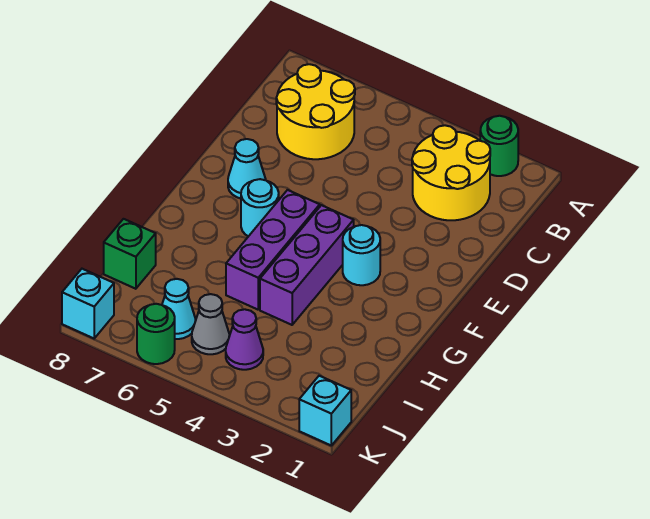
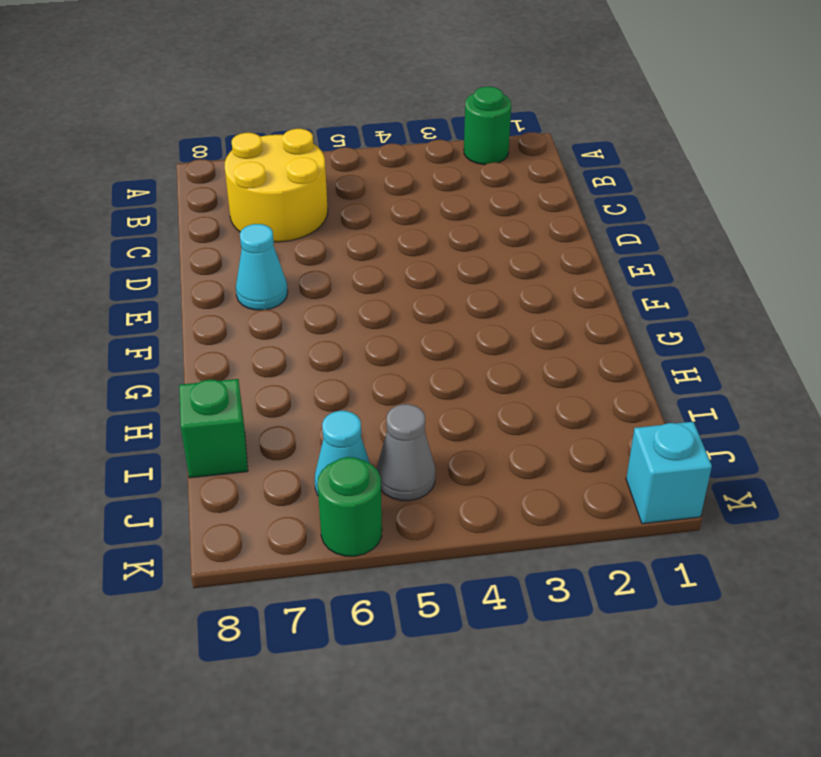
none -> yellow 2x2 round brick [412,125,490,220]
none -> cyan 1x1 round brick [343,225,380,285]
none -> purple 1x3 brick [260,205,354,325]

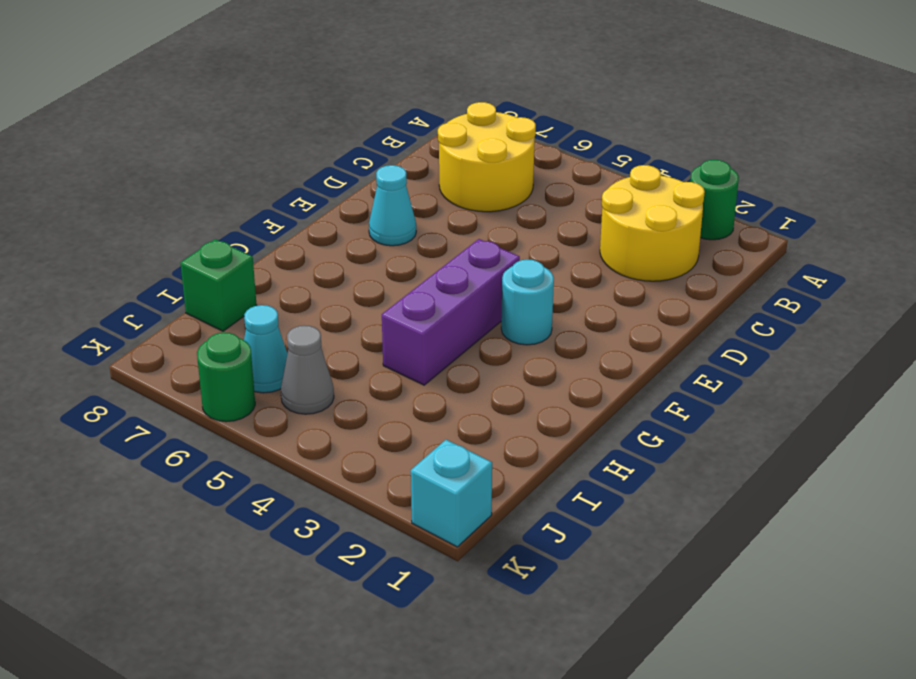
none -> purple 1x3 brick [226,190,320,310]
none -> cyan 1x1 round brick [241,179,279,236]
none -> purple 1x1 cone [226,309,263,370]

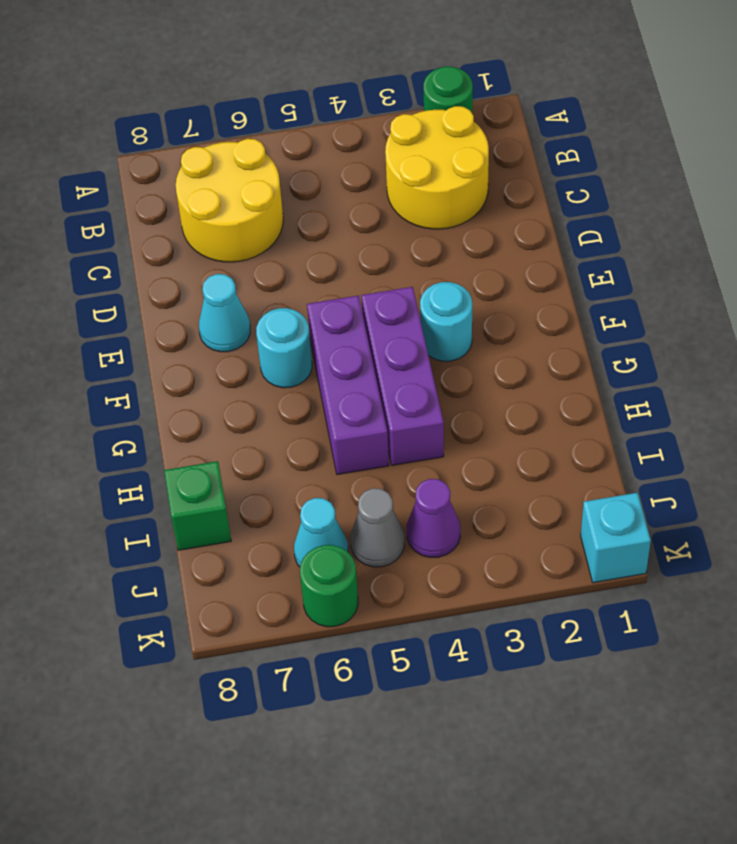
none -> cyan 1x1 brick [62,269,114,338]

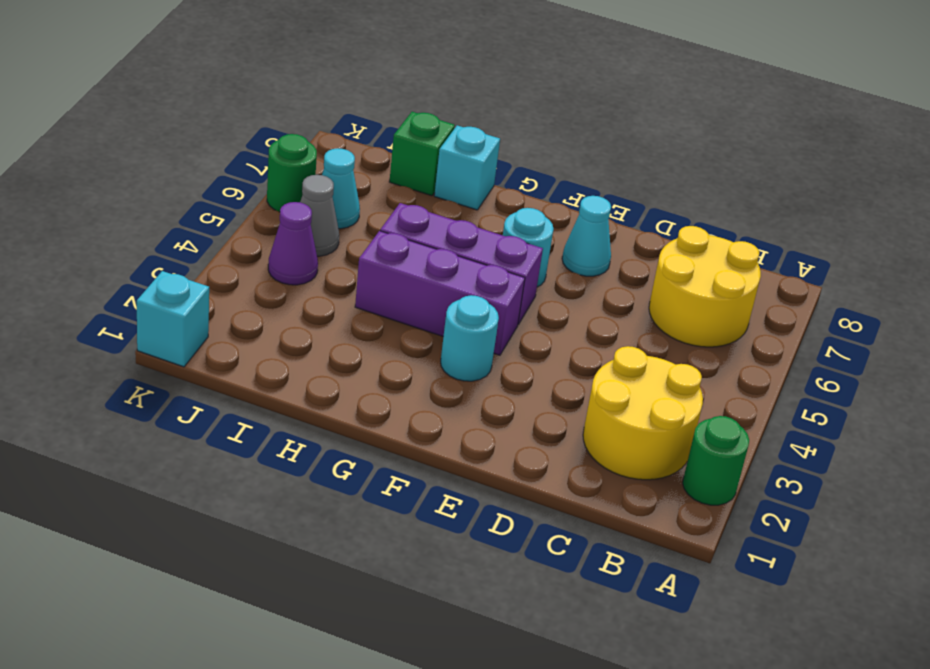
cyan 1x1 brick [434,125,500,210] -> cyan 1x1 brick moved to [62,269,114,338]

